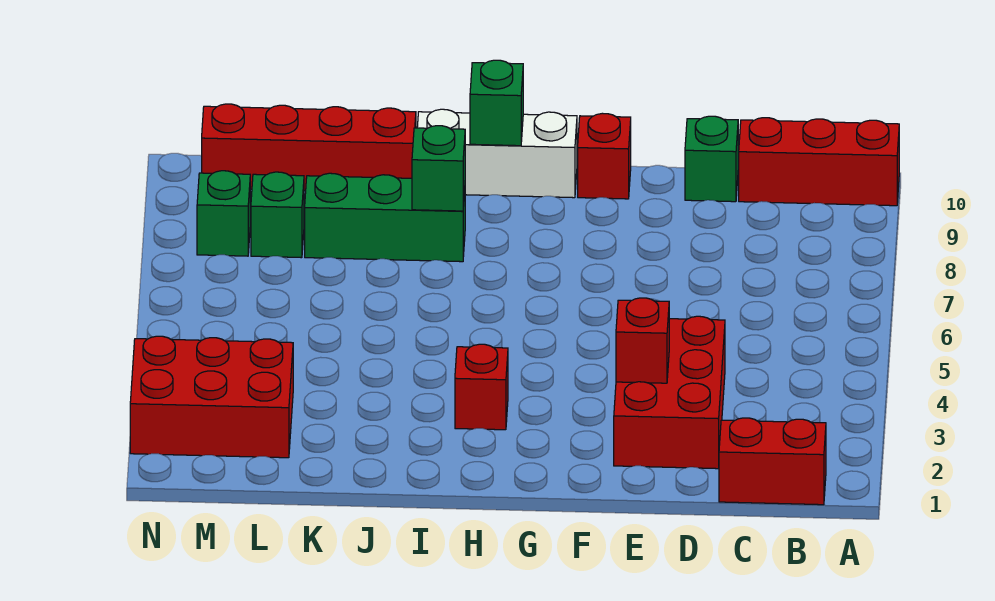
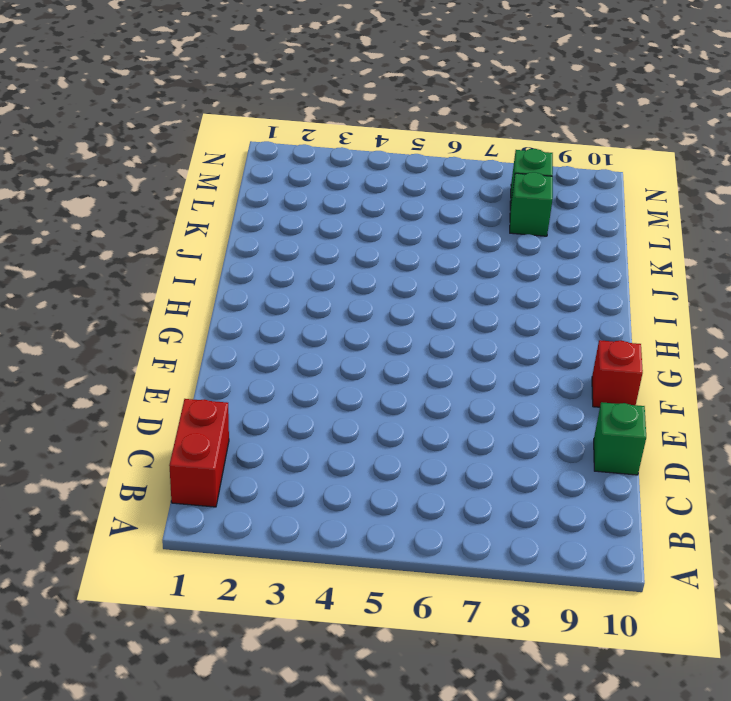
none -> red 1x3 brick [739,118,899,206]
none -> red 2x3 brick [614,316,725,469]
none -> white 1x3 brick [417,109,577,198]

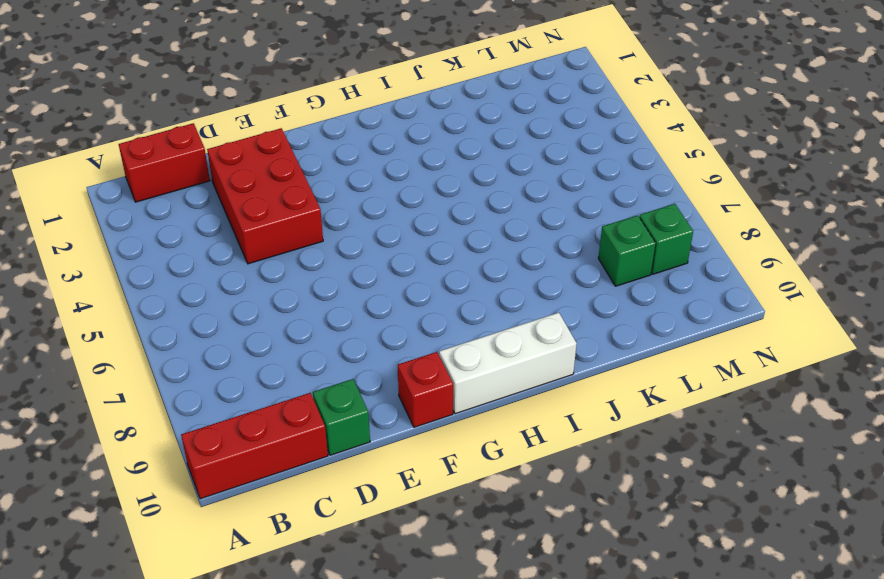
none -> red 1x1 brick [455,344,508,430]
none -> green 1x3 brick [305,173,465,262]
none -> red 1x4 brick [202,104,416,191]

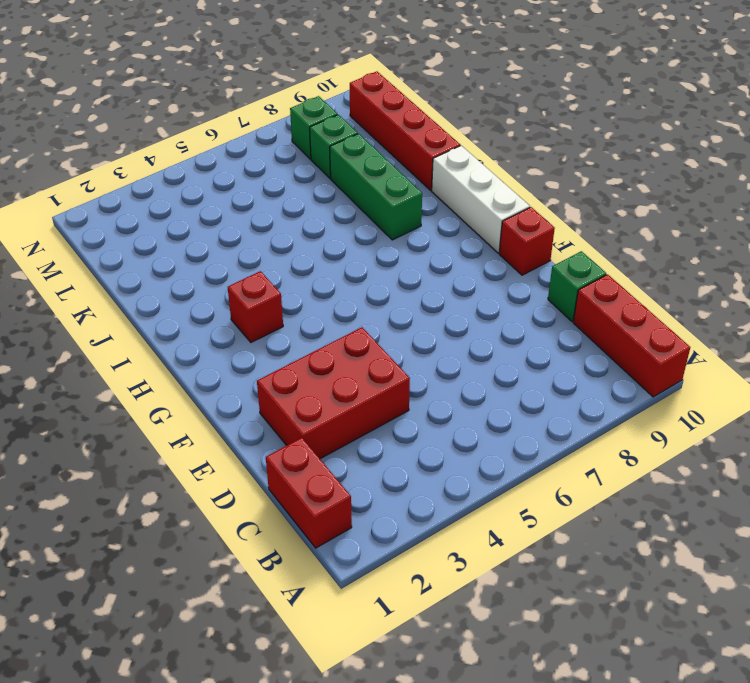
none -> red 2x3 brick [130,336,293,458]
none -> red 1x1 brick [616,298,669,383]
none -> green 1x1 brick [470,60,523,146]

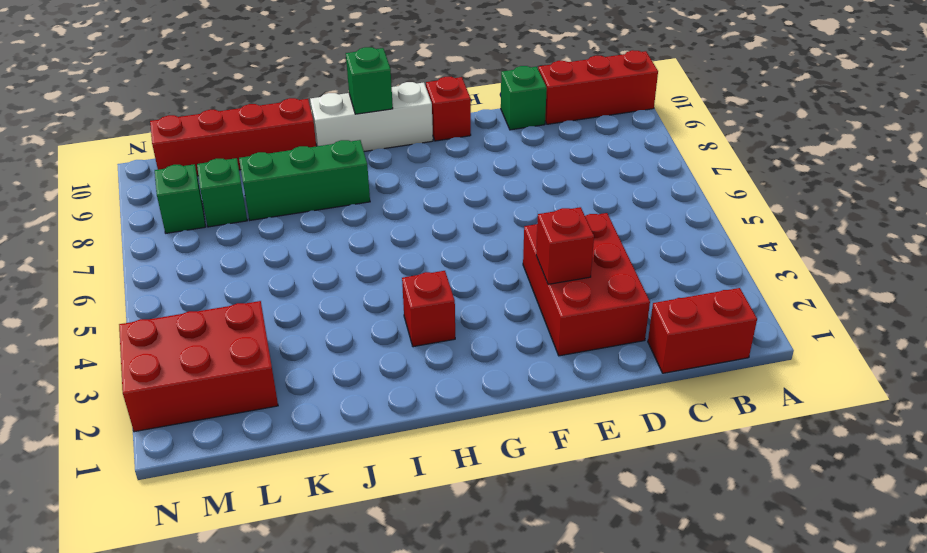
none -> green 1x1 brick [412,126,465,211]

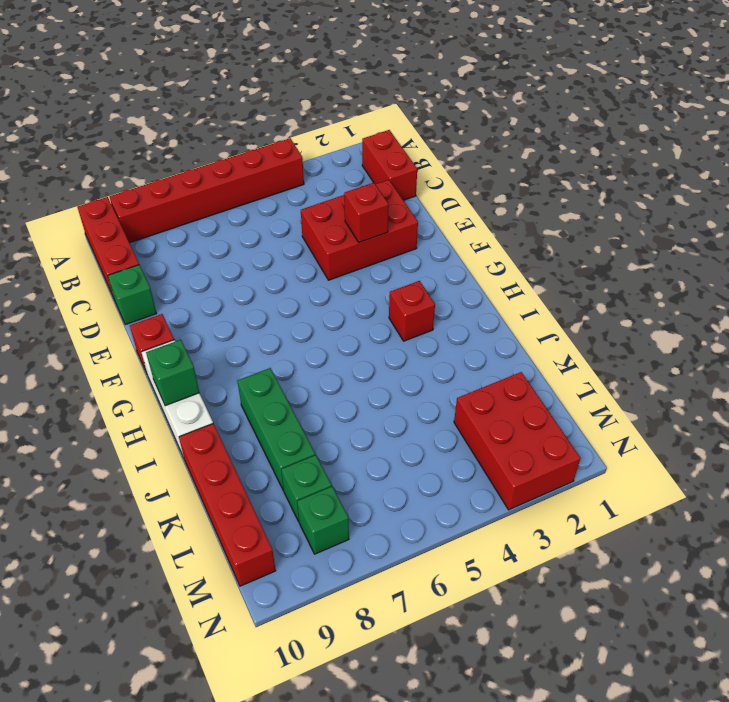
red 1x6 brick [109,138,304,243] -> none
none -> green 1x1 brick [412,126,465,211]

